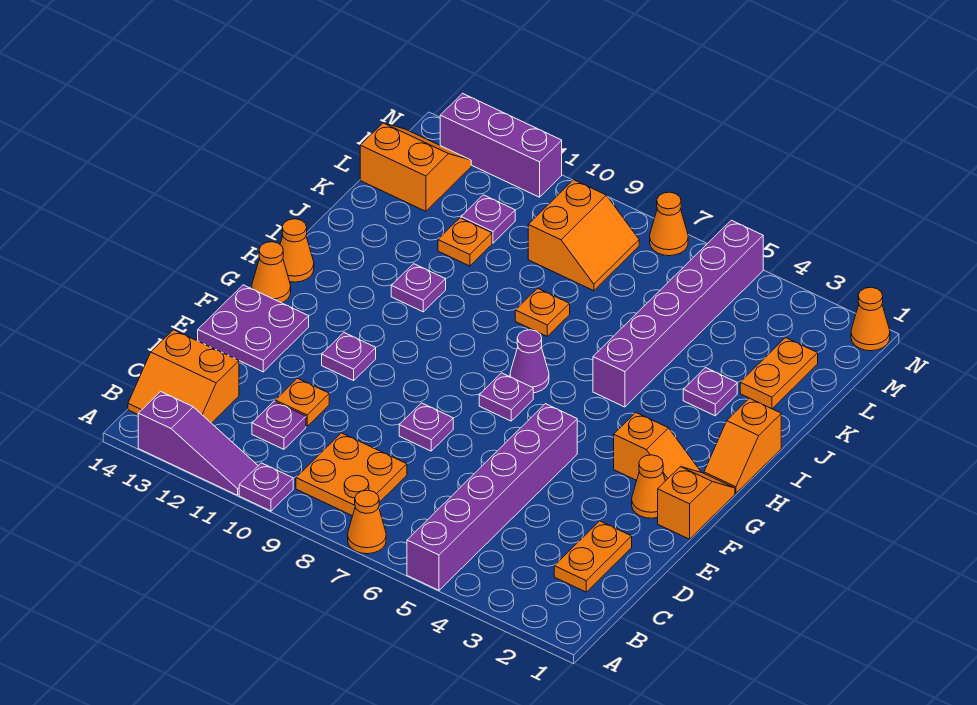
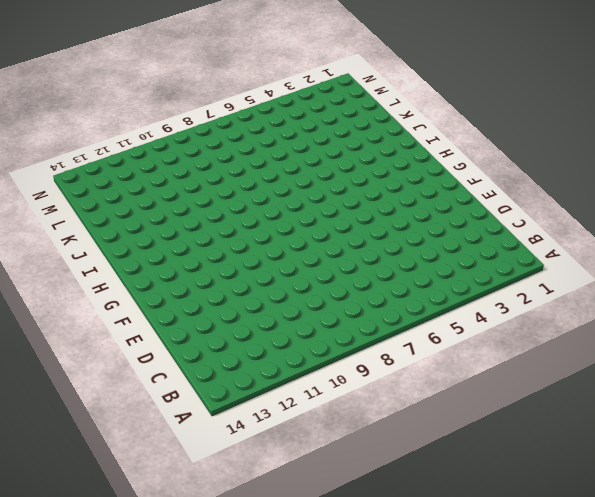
none -> purple 1x6 brick [407,404,577,590]
none -> orange 1x1 cone [348,490,386,554]
none -> purple 1x1 plate [239,463,293,511]
none -> purple 1x3 slope [138,392,258,495]

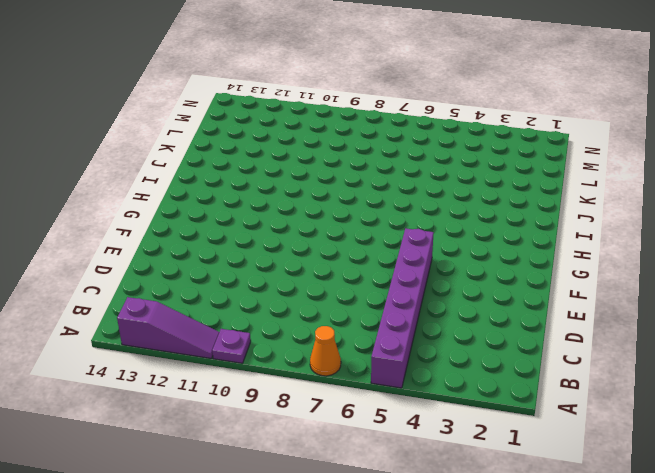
none -> orange 2x2 plate [296,433,407,516]
none -> orange 2x2 slope [128,330,239,423]
none -> orange 1x2 plate [554,521,632,592]
none -> purple 1x1 plate [252,401,306,449]

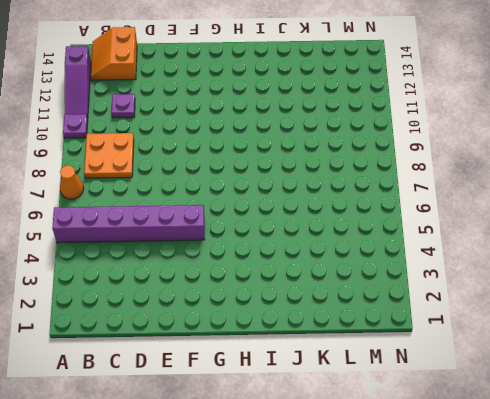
none -> orange 1x2 plate [554,521,632,592]
none -> orange 1x1 plate [275,378,329,426]
none -> purple 1x1 plate [399,403,453,451]
none -> purple 2x2 plate [198,285,309,372]

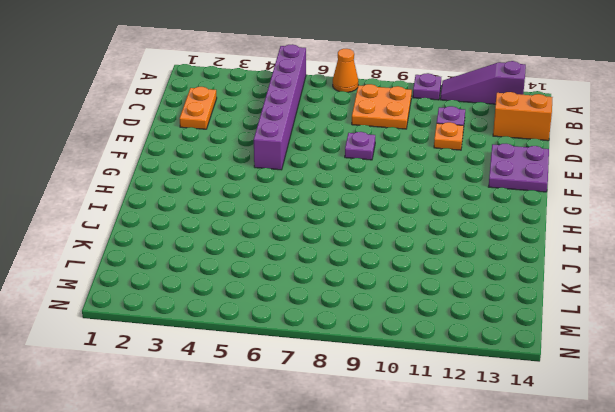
none -> orange 1x2 slope [658,467,735,539]
none -> orange 1x1 cone [632,455,665,518]
none -> purple 1x1 plate [322,333,376,381]
none -> orange 1x2 slope [614,413,701,481]

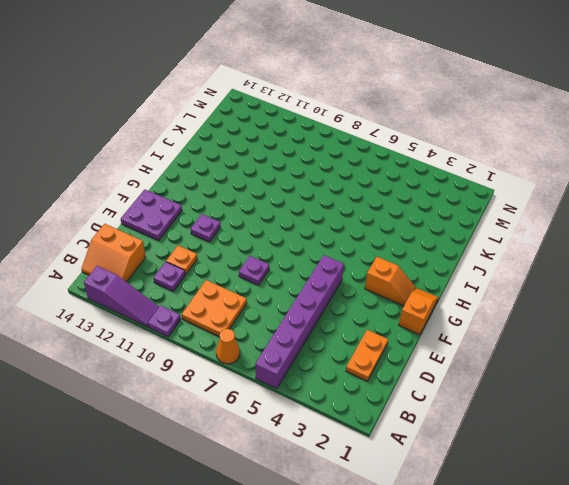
none -> orange 1x1 cone [632,455,665,518]
none -> purple 1x1 plate [479,373,533,421]
none -> orange 1x1 cone [252,242,291,303]
none -> orange 1x2 slope [704,398,781,493]

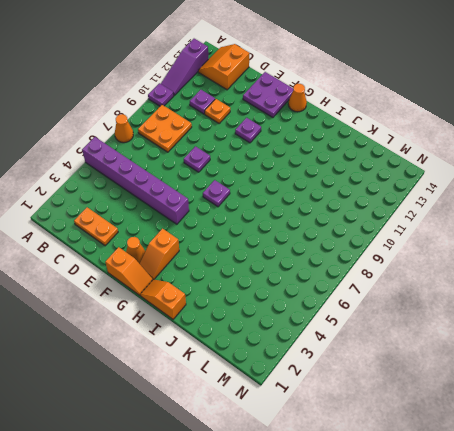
none -> purple 1x1 cone [510,330,549,393]
none -> orange 1x1 cone [280,219,314,282]
none -> purple 1x6 brick [593,220,763,407]
none -> purple 1x1 plate [391,264,446,312]

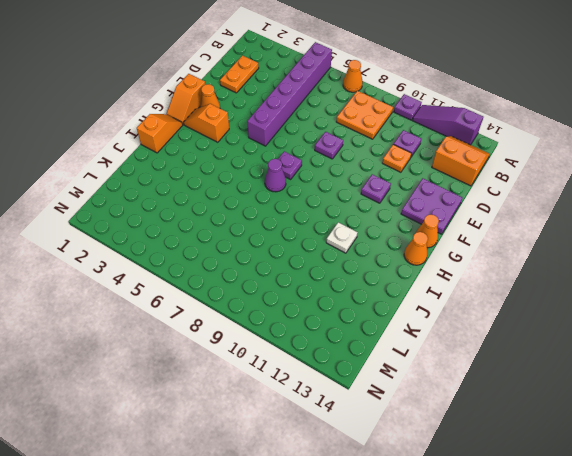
white 1x1 plate [326,222,357,253] -> purple 1x1 plate [391,264,446,312]
none -> purple 1x6 brick [593,220,763,407]
none -> purple 1x1 plate [683,368,737,416]
none -> orange 1x1 plate [515,288,570,336]
none -> orange 1x2 plate [740,338,818,409]

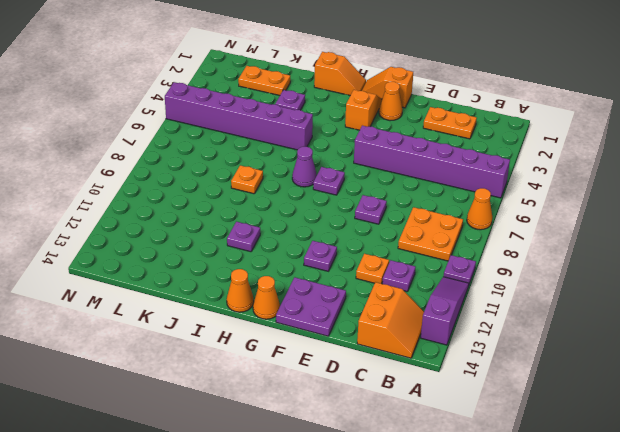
none -> orange 1x1 plate [438,218,492,266]
none -> orange 2x2 slope [528,180,639,291]
none -> purple 1x1 plate [461,195,515,243]
none -> orange 2x2 slope [360,123,471,211]

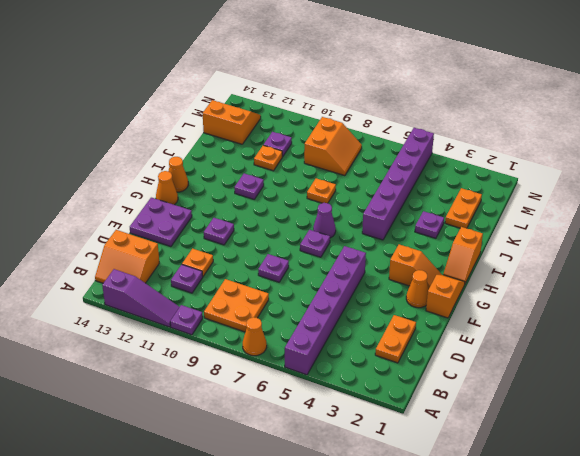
none -> orange 1x1 cone [851,287,890,351]
none -> orange 1x1 cone [650,192,688,256]
none -> purple 1x3 brick [440,93,562,197]

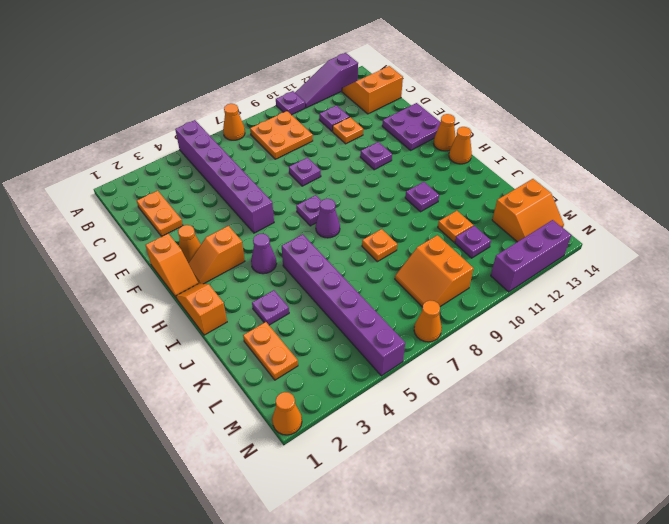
purple 1x1 cone [251,234,277,274] -> none

